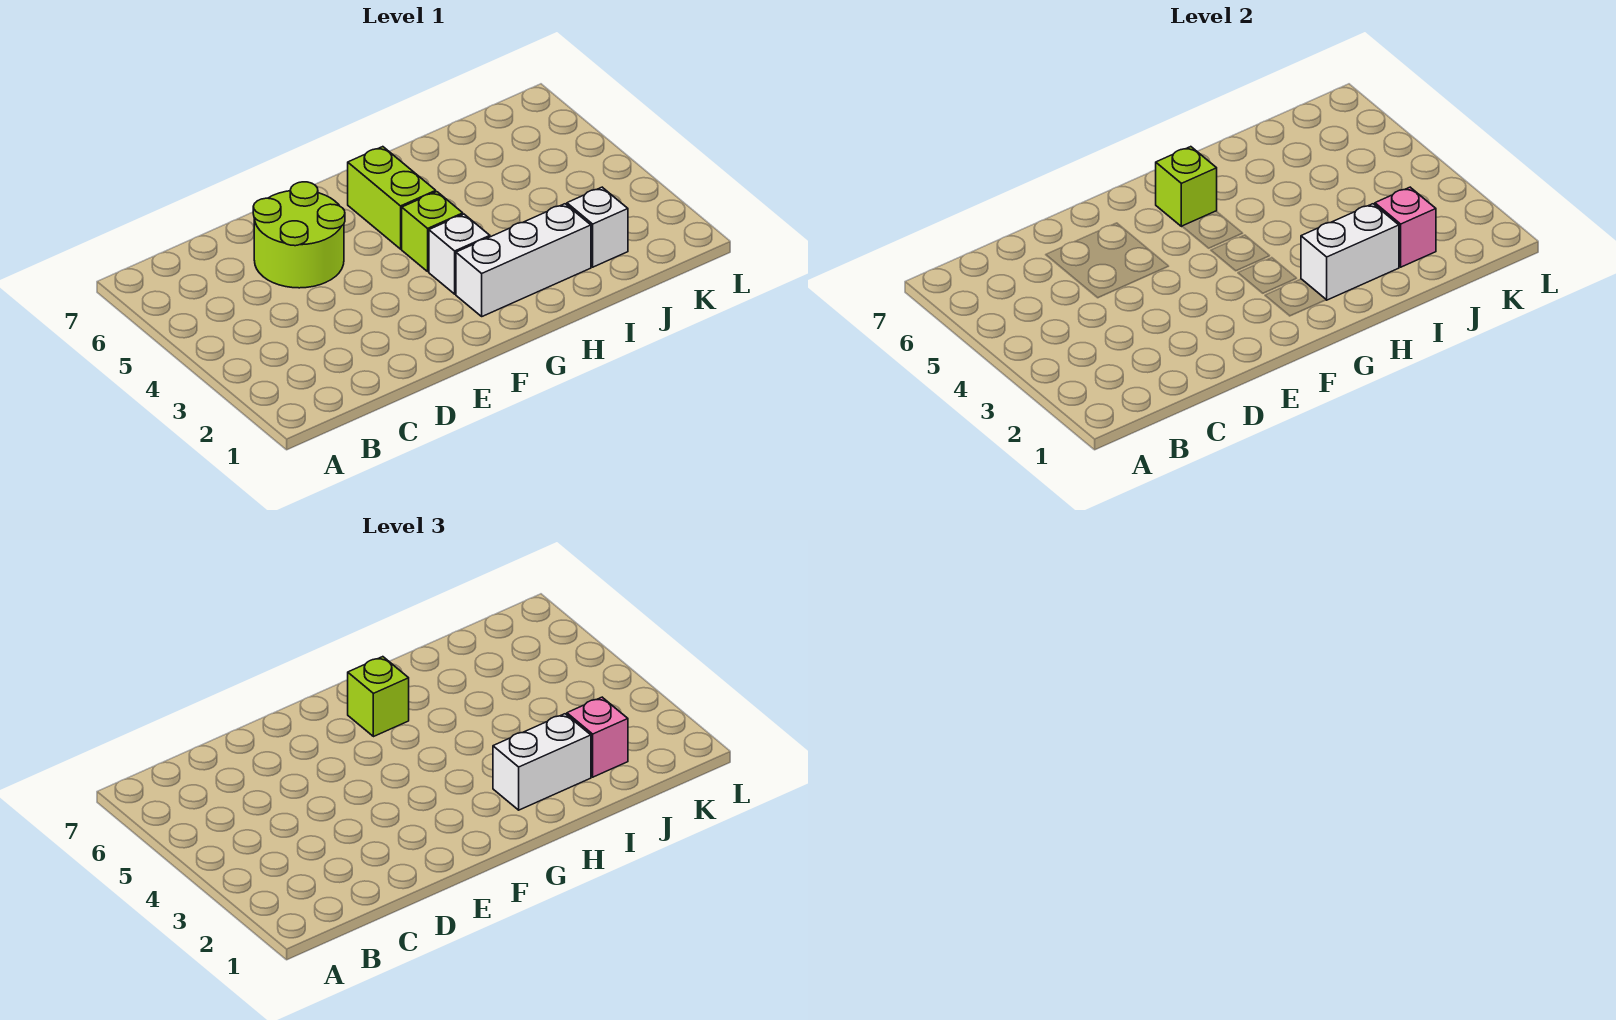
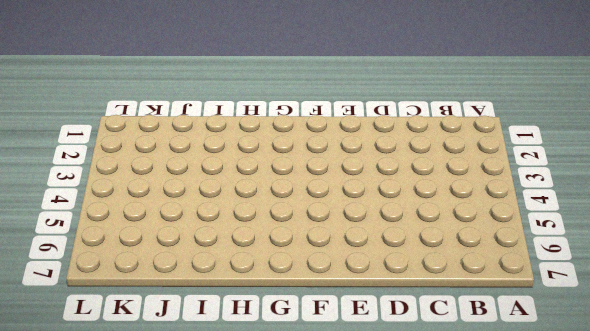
none -> lime 2x2 round brick [253,182,345,288]
none -> white 1x3 brick [456,204,591,316]
none -> white 1x1 brick [429,214,490,294]

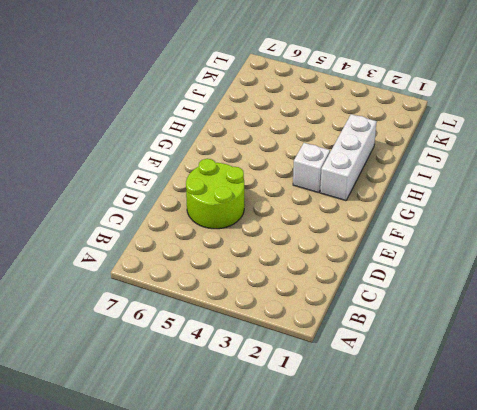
none -> lime 1x1 brick [402,192,463,271]
none -> lime 1x2 brick [348,147,436,249]
none -> white 1x1 brick [567,187,628,267]

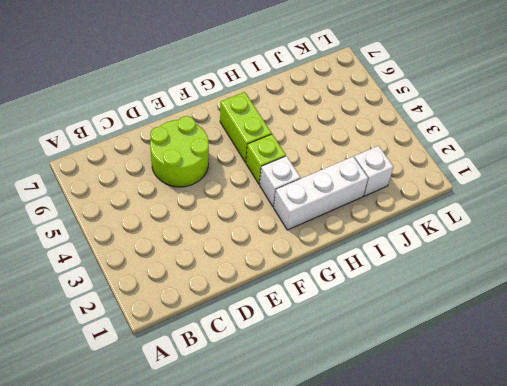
none -> lime 1x1 brick [1156,147,1217,227]
none -> white 1x2 brick [1301,204,1399,300]
none -> pink 1x1 brick [1375,187,1436,267]

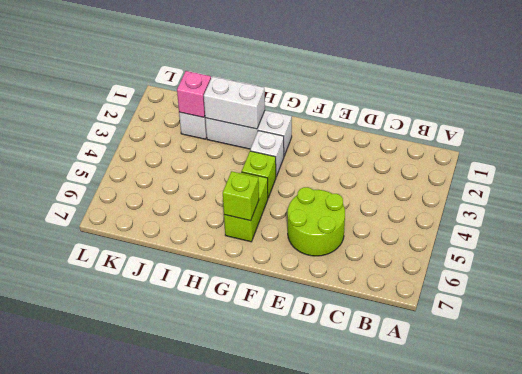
none -> lime 1x1 brick [348,657,409,737]
none -> white 1x2 brick [493,714,591,810]
none -> pink 1x1 brick [567,697,628,777]

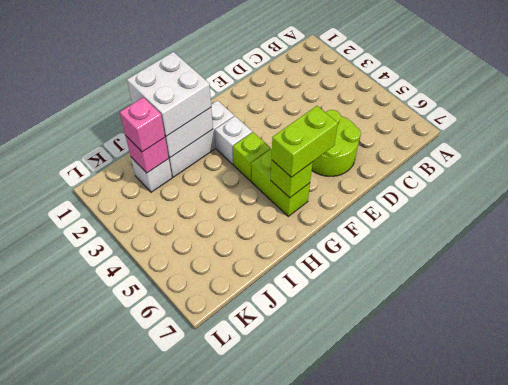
lime 1x2 brick [272,106,338,177] -> lime 1x1 brick [348,657,409,737]
white 2x2 brick [127,52,211,136] -> white 1x2 brick [493,714,591,810]

